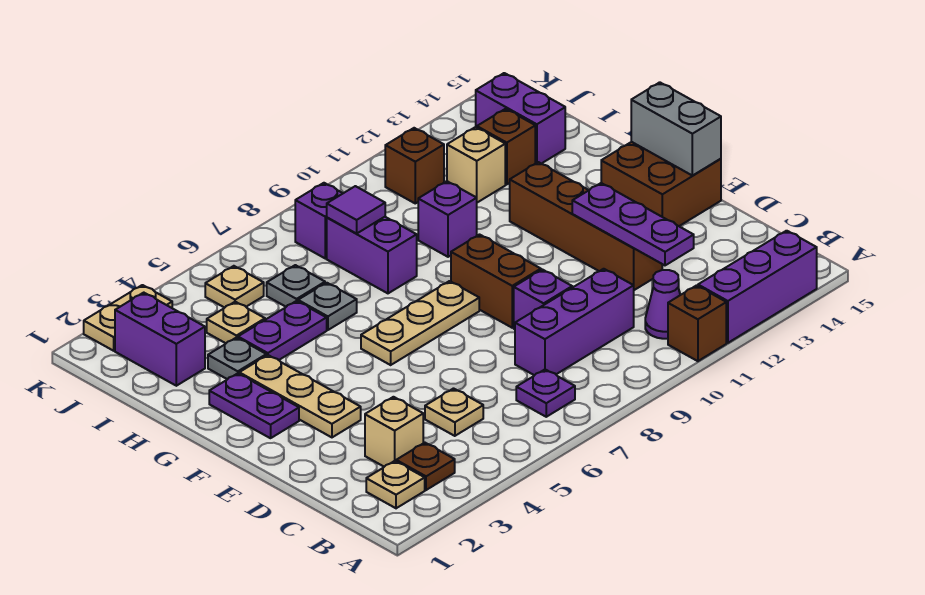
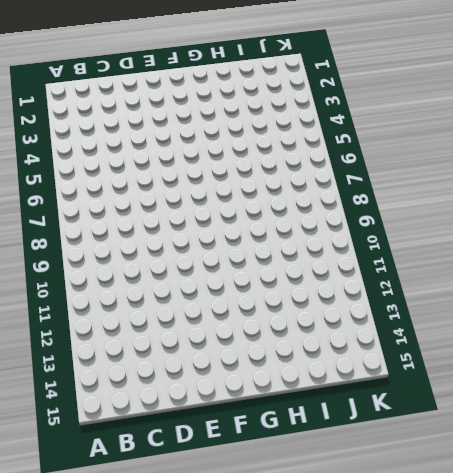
none -> brown 1x1 brick [668,285,726,361]
none -> purple 1x3 brick [698,231,817,343]
none -> tan 1x1 plate [366,461,425,508]
none -> brown 1x1 plate [396,443,455,490]

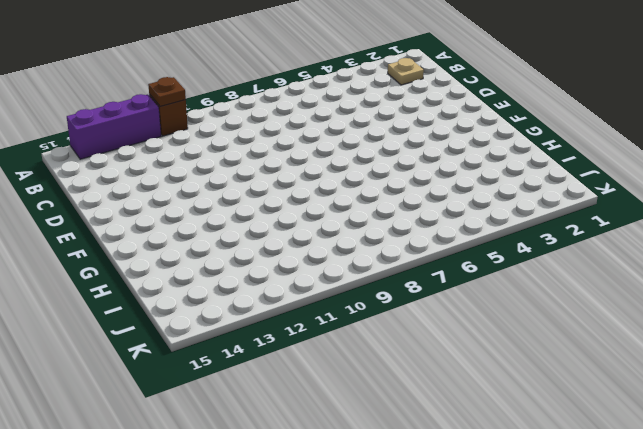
brown 1x1 plate [148,77,186,107] -> brown 1x1 plate moved to [396,443,455,490]
none -> purple 1x1 plate [516,370,575,417]
none -> purple 1x1 cone [645,270,680,339]
none -> tan 1x1 brick [365,397,423,467]
none -> tan 1x1 plate [425,389,483,436]

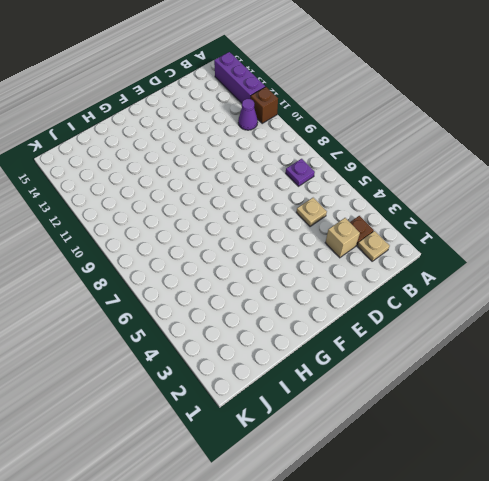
none -> purple 1x3 brick [515,269,634,375]
none -> purple 1x1 brick [514,270,572,329]
none -> brown 1x4 brick [510,162,662,290]
none -> tan 1x3 plate [239,355,361,437]

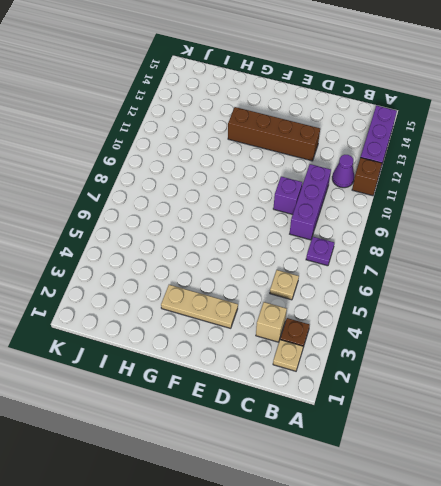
none -> brown 1x2 brick [451,235,541,328]
none -> brown 2x2 brick [601,142,721,226]
none -> purple 1x2 plate [209,373,299,438]
none -> tan 1x3 plate [361,281,479,365]

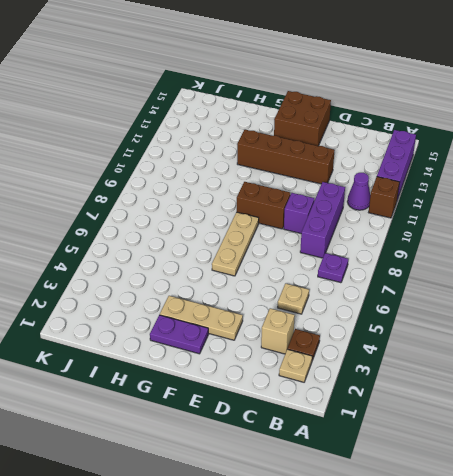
none -> grey 1x1 plate [208,337,266,379]
none -> purple 1x2 plate [238,301,327,360]
none -> grey 1x1 plate [298,283,357,330]
none -> purple 1x2 brick [327,217,417,293]

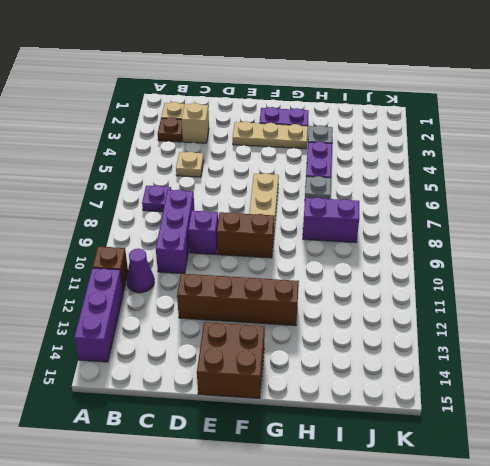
none -> purple 1x1 brick [418,181,477,257]
none -> purple 1x2 brick [115,293,205,386]
none -> tan 1x1 plate [207,302,265,343]
none -> grey 1x1 plate [267,265,325,307]

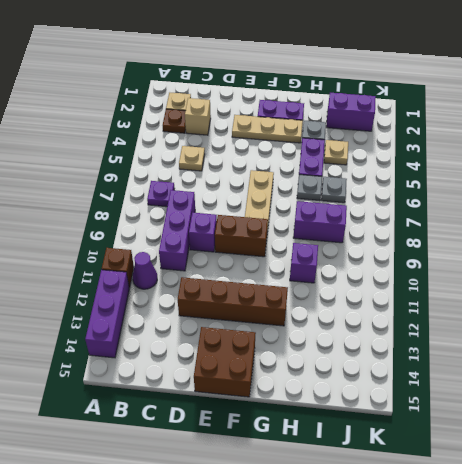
none -> tan 1x1 brick [447,127,505,203]
none -> brown 1x1 brick [477,109,535,184]
none -> purple 1x2 brick [476,73,565,164]
none -> tan 1x1 plate [205,266,264,308]

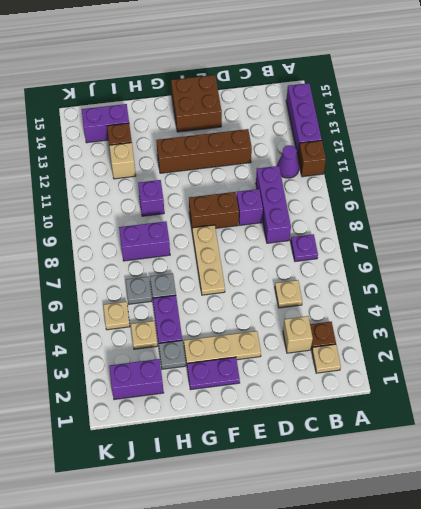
none -> purple 1x1 brick [295,183,343,258]
none -> brown 1x1 brick [385,128,444,203]
none -> tan 1x2 plate [84,285,172,351]
none -> purple 1x3 plate [572,183,694,265]

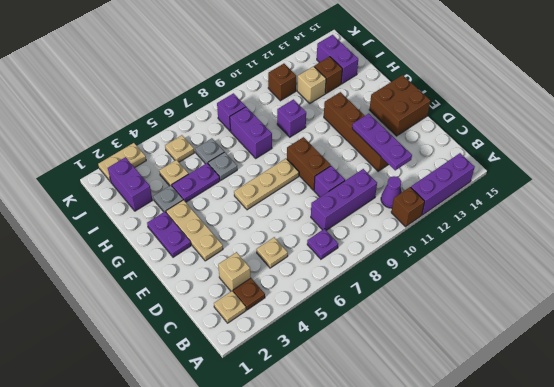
none -> grey 1x2 brick [631,82,721,176]
none -> purple 1x1 tile [327,186,385,234]

